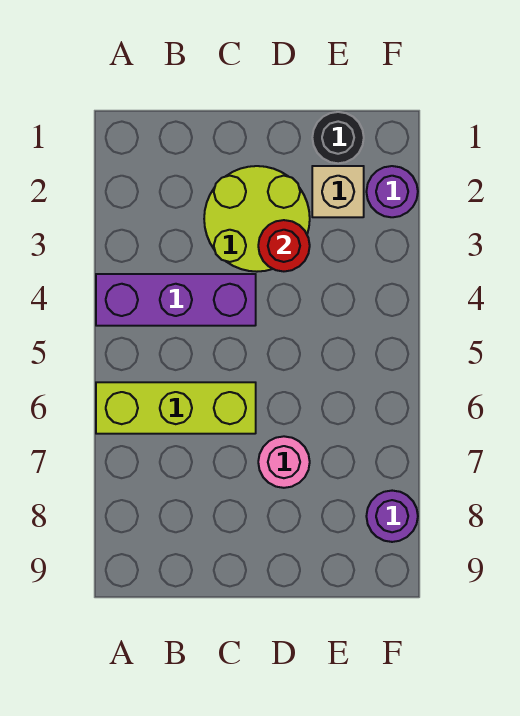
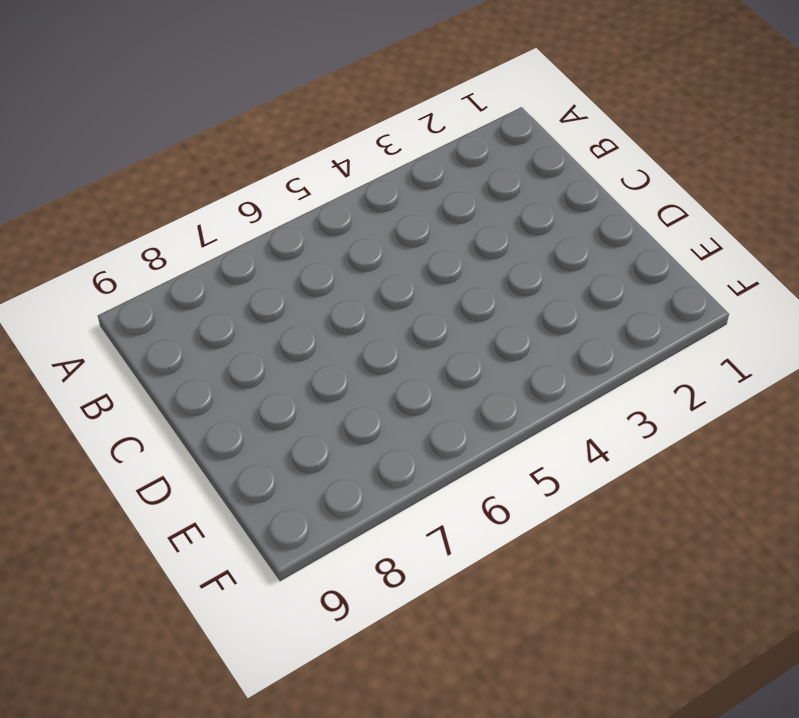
none -> purple 1x3 brick [96,274,256,326]
none -> lime 1x3 brick [96,382,256,434]

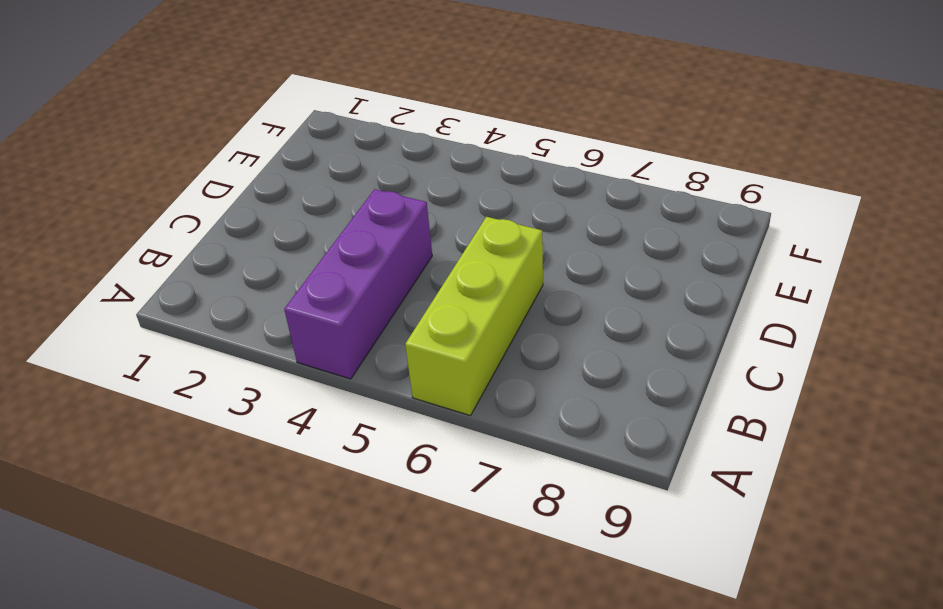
none -> lime 2x2 round brick [204,166,310,272]
none -> pink 1x1 round brick [258,436,310,488]

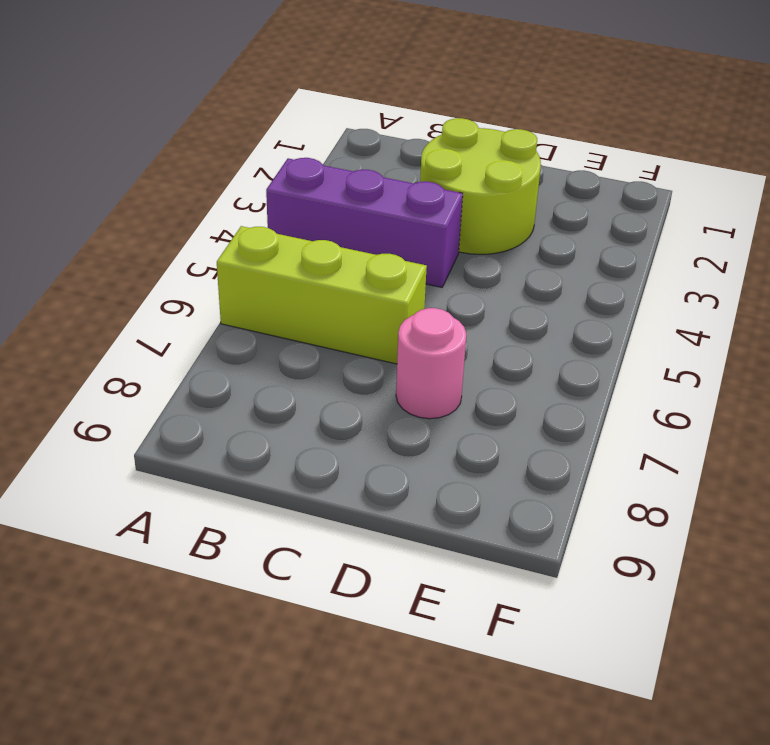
none -> black 1x1 round brick [312,112,364,163]
none -> tan 1x1 brick [312,166,364,217]

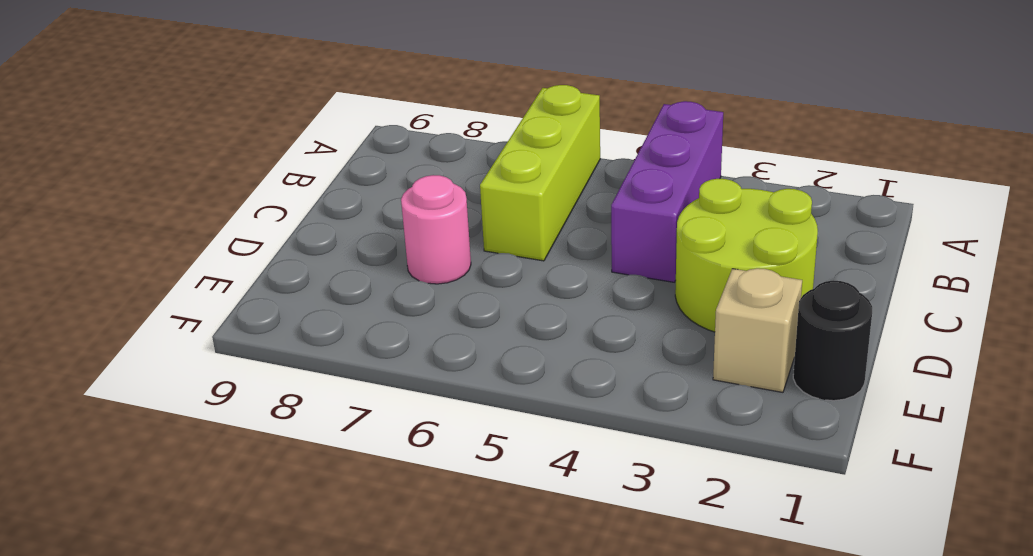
none -> purple 1x1 round brick [366,166,418,217]
none -> purple 1x1 round brick [366,491,418,542]

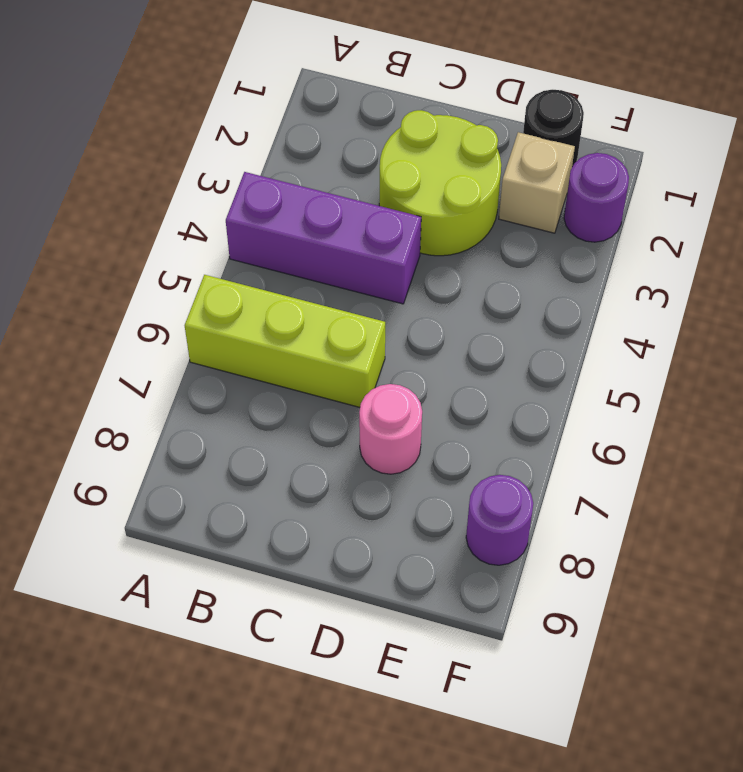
none -> red 1x1 round brick [258,220,310,271]

